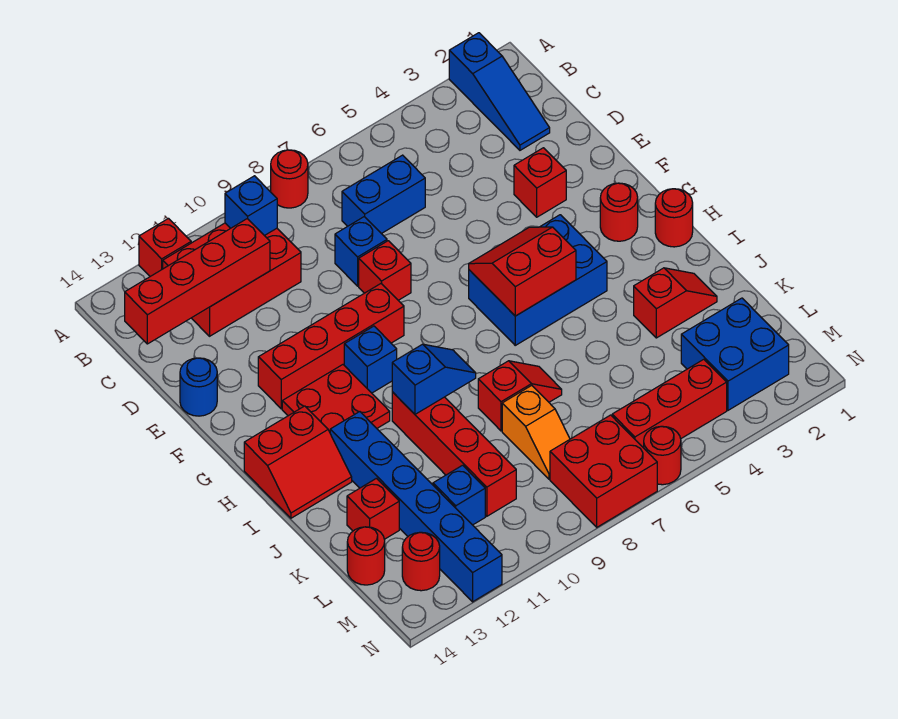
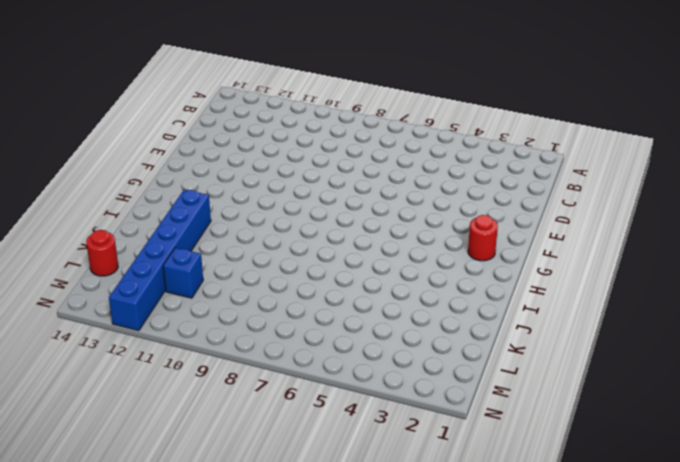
none -> blue 1x3 slope [449,33,550,150]
none -> red 1x1 round brick [271,150,308,208]
none -> red 1x1 brick [139,219,191,276]
none -> red 2x3 brick [163,223,301,336]

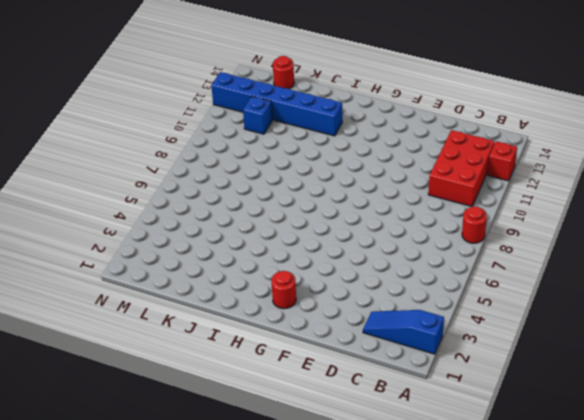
none -> blue 1x2 brick [342,155,425,234]
none -> blue 1x1 brick [335,217,387,286]
none -> red 1x1 brick [514,148,566,217]
none -> red 1x1 brick [359,241,411,300]

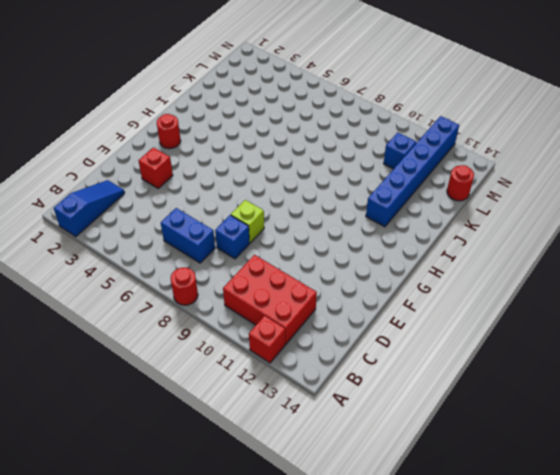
lime 1x1 brick [231,200,264,243] -> red 1x1 brick [359,241,411,300]
none -> blue 1x1 round brick [180,358,217,416]
none -> red 1x4 brick [258,284,404,409]
none -> blue 2x3 brick [469,215,607,345]
none -> blue 1x1 brick [344,326,397,393]

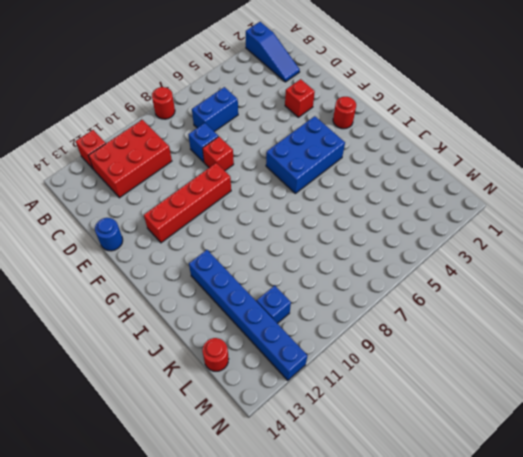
none -> blue 1x1 brick [344,326,397,393]
none -> red 2x2 plate [282,365,390,432]
none -> red 1x1 round brick [655,189,693,247]
none -> red 2x2 slope [244,406,352,518]

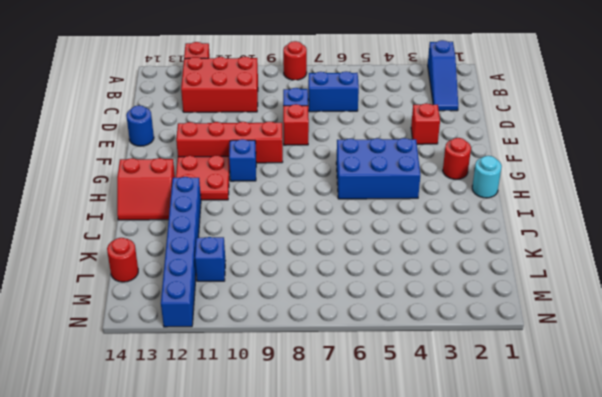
cyan 1x1 round brick [472,156,502,198] -> red 1x1 round brick [655,189,693,247]
none -> red 1x4 brick [392,392,516,516]
none -> red 1x2 slope [634,268,717,338]
none -> red 1x2 slope [478,361,562,431]
none -> orange 1x2 slope [502,385,570,479]

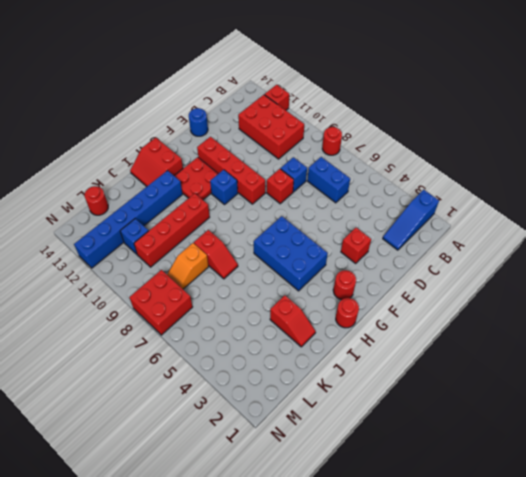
none -> red 1x1 brick [347,478,399,539]
none -> blue 2x2 brick [681,298,789,410]
none -> red 1x3 brick [612,359,727,448]
none -> red 1x1 round brick [402,532,440,591]

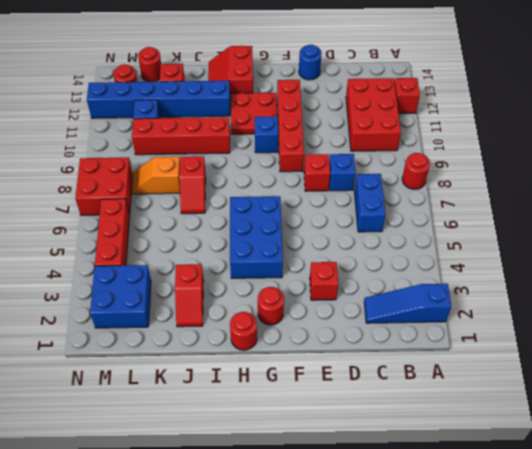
none -> red 1x1 round brick [644,426,681,485]
none -> blue 1x1 brick [225,176,277,236]
none -> red 1x4 brick [125,219,270,344]
none -> red 2x2 slope [469,227,576,316]

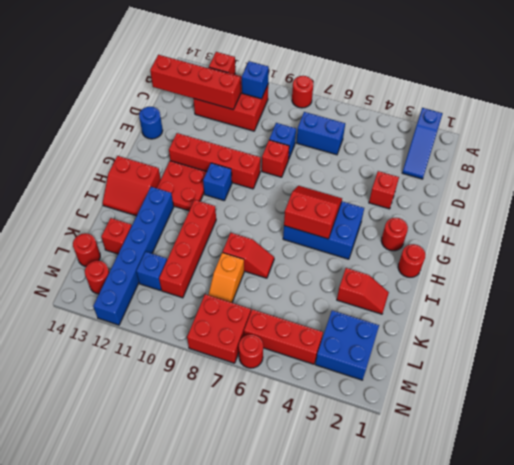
none -> blue 1x2 slope [392,344,476,414]

